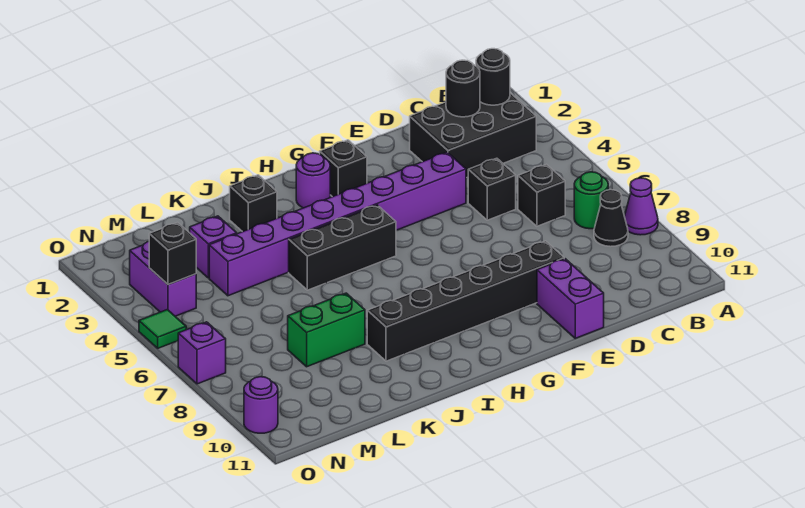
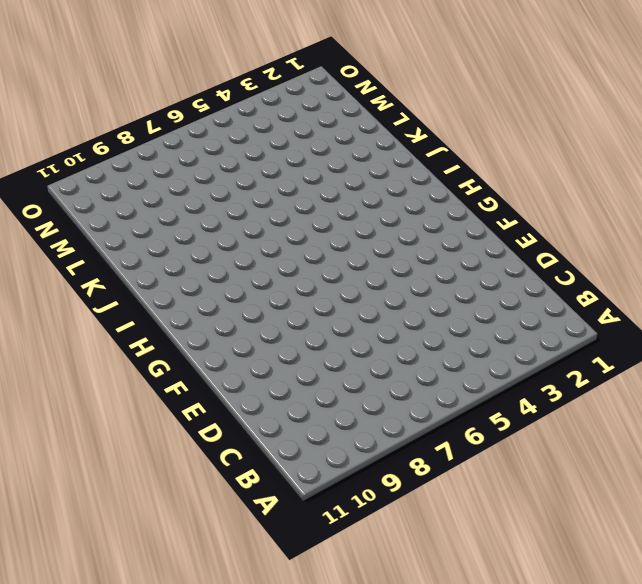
none -> purple 1x1 cone [624,178,658,235]
none -> black 2x3 brick [410,93,536,178]
none -> green 1x1 round brick [574,172,608,229]

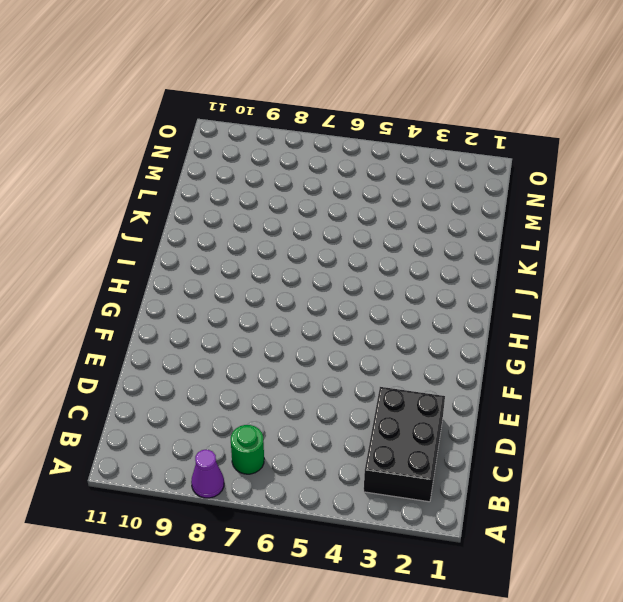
none -> black 1x1 cone [594,190,628,247]
none -> black 1x1 brick [518,164,565,226]
none -> black 1x1 brick [468,158,516,220]

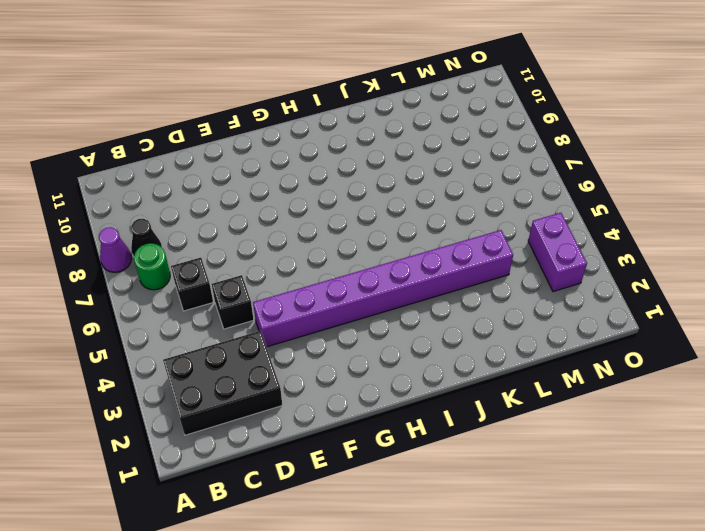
none -> black 1x6 brick [367,241,564,361]
none -> purple 1x2 brick [537,259,604,338]
none -> black 1x1 brick [320,140,367,197]

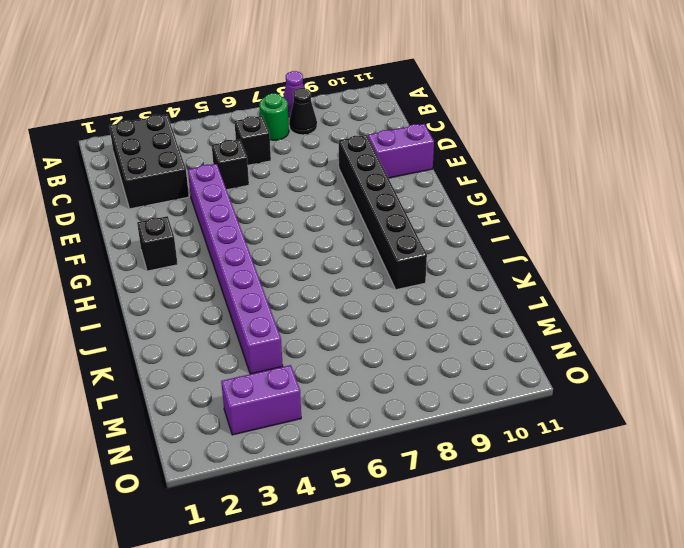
none -> purple 1x1 round brick [296,153,330,208]
none -> black 1x3 brick [289,205,396,290]
none -> black 1x1 brick [230,175,277,232]

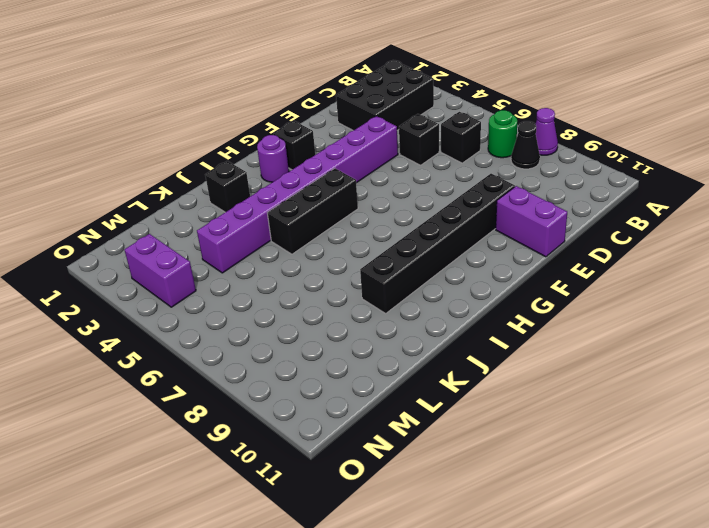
none -> green 1x2 brick [288,293,365,367]
none -> purple 1x1 brick [190,216,237,278]
none -> green 1x1 tile [139,310,186,348]

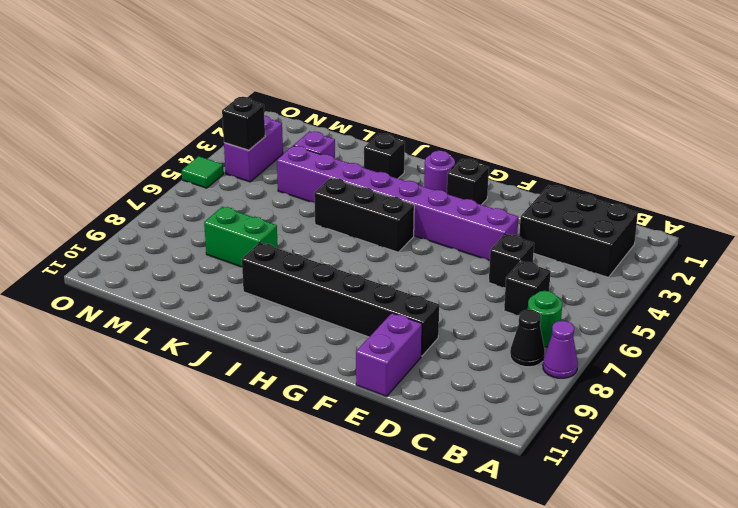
none -> purple 1x1 brick [178,322,226,384]
none -> purple 1x1 round brick [244,377,278,433]
none -> black 1x1 round brick [476,49,510,105]

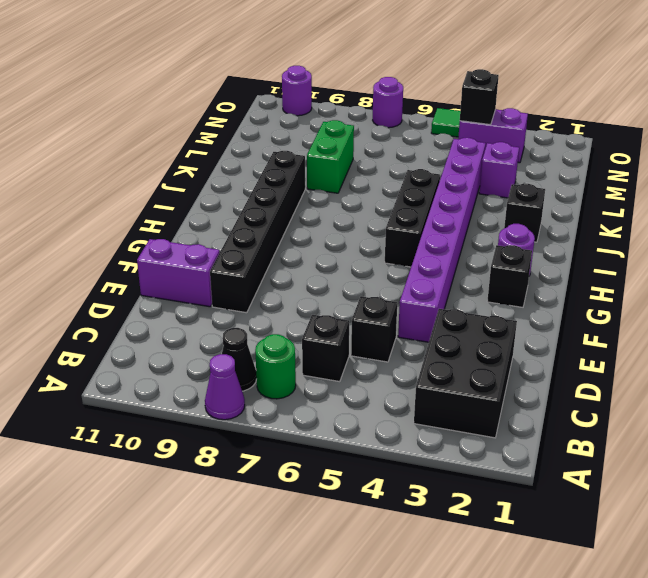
purple 1x1 round brick [373,77,403,128] -> purple 1x1 brick [178,322,226,384]
none -> black 1x1 round brick [476,49,510,105]
none -> black 1x1 round brick [446,60,480,117]

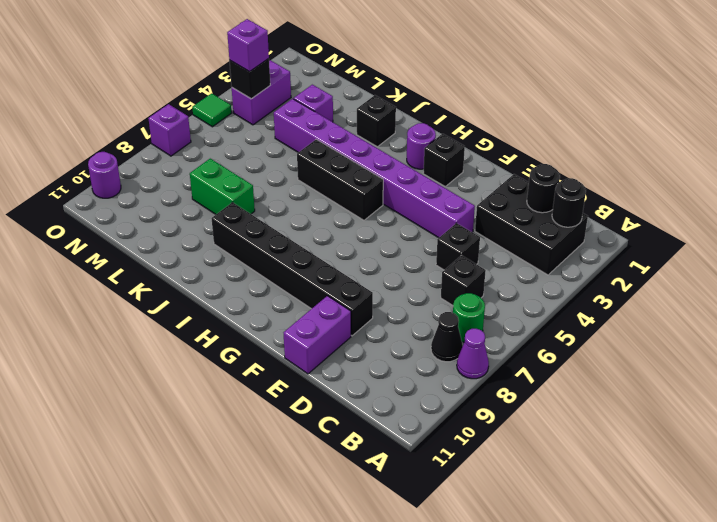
purple 1x1 brick [227,19,269,72] -> none

